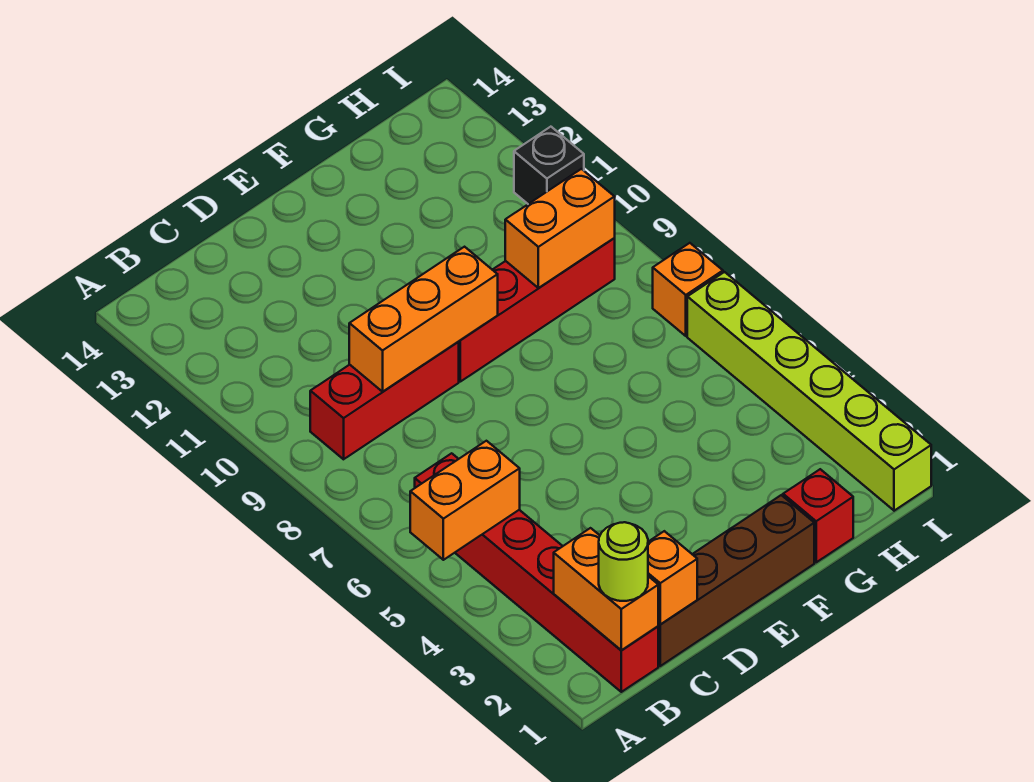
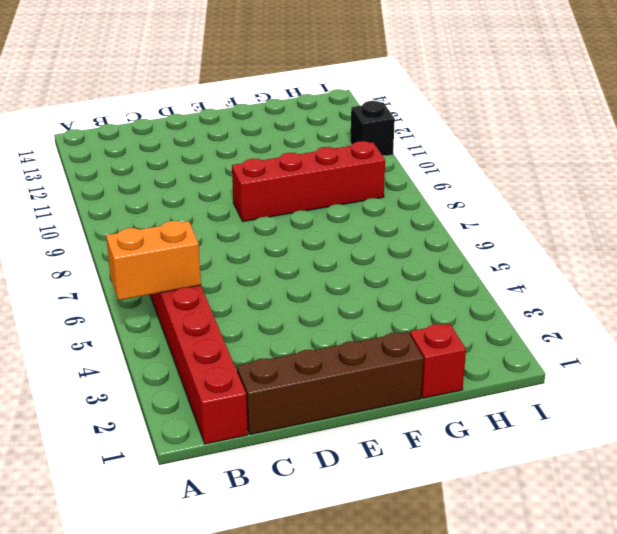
none -> red 1x3 brick [310,342,459,459]
none -> lime 1x6 brick [687,272,931,511]
none -> orange 1x1 brick [653,243,723,336]

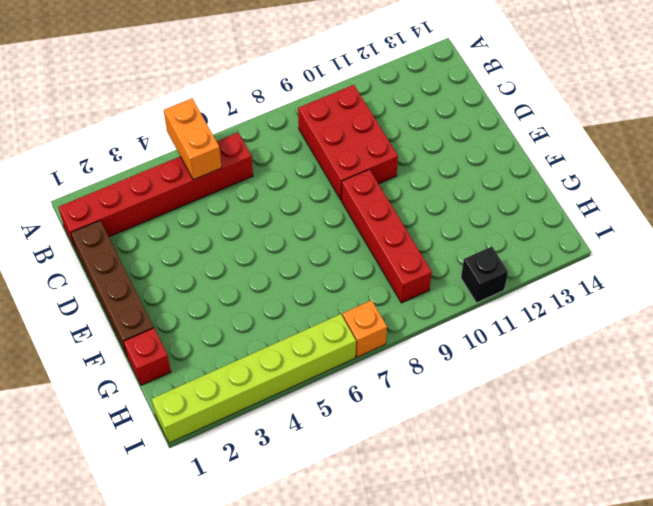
red 2x3 brick [298,85,398,200] -> red 1x3 brick [310,342,459,459]
none -> orange 1x2 brick [554,528,658,650]
none -> orange 1x1 brick [648,531,697,625]
none -> orange 1x3 brick [349,247,498,392]

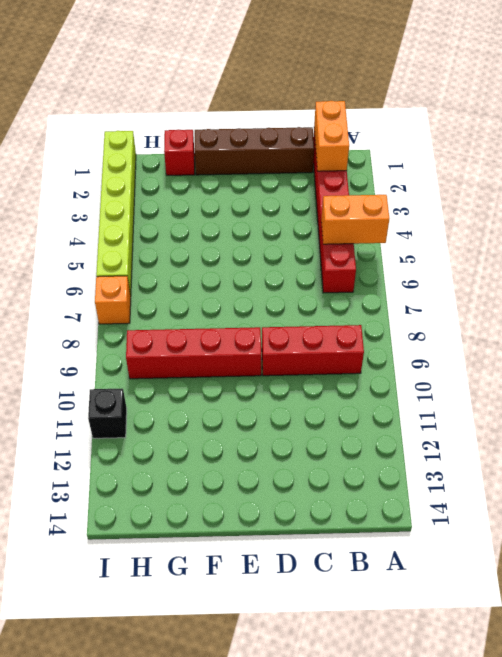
none -> orange 1x1 brick [648,531,697,625]
none -> orange 1x3 brick [349,247,498,392]
none -> orange 1x2 brick [505,169,615,288]

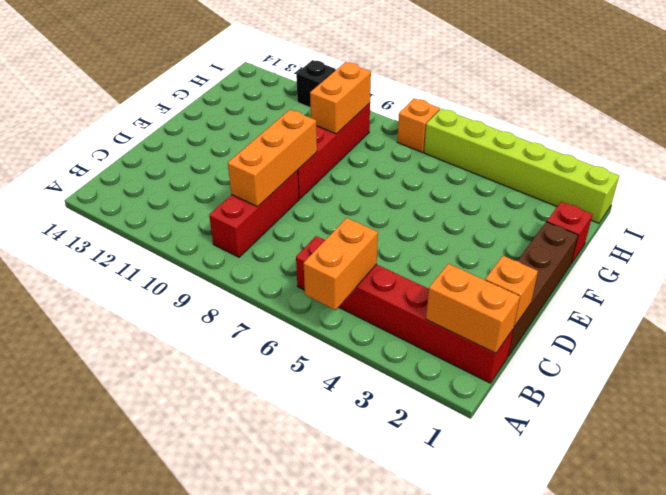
none -> lime 1x1 round brick [599,522,648,601]

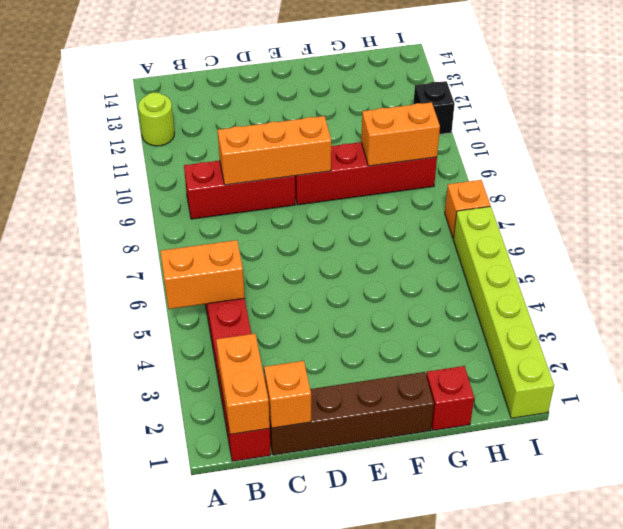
lime 1x1 round brick [138,92,174,146] -> lime 1x1 round brick moved to [599,522,648,601]

